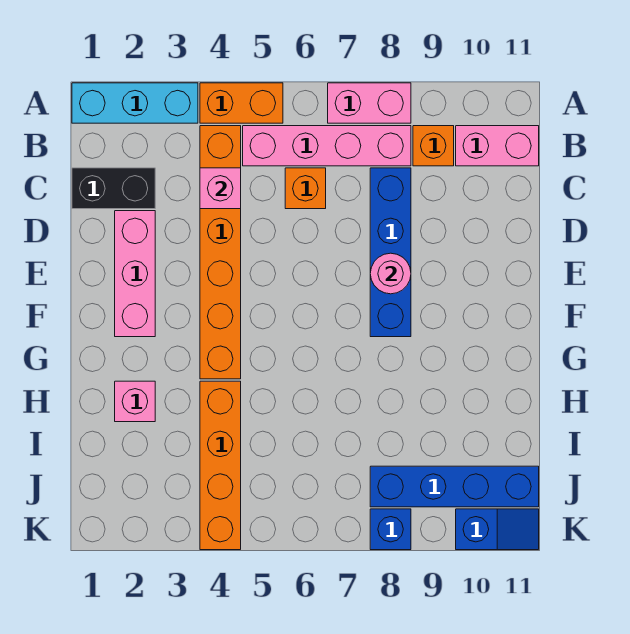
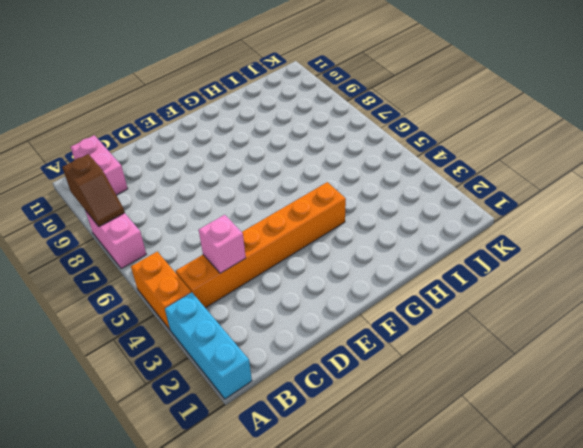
brown 1x2 slope [62,154,125,226] -> none
none -> pink 1x4 brick [243,126,411,166]
none -> orange 1x1 brick [413,126,454,166]
none -> black 1x2 brick [72,168,155,209]

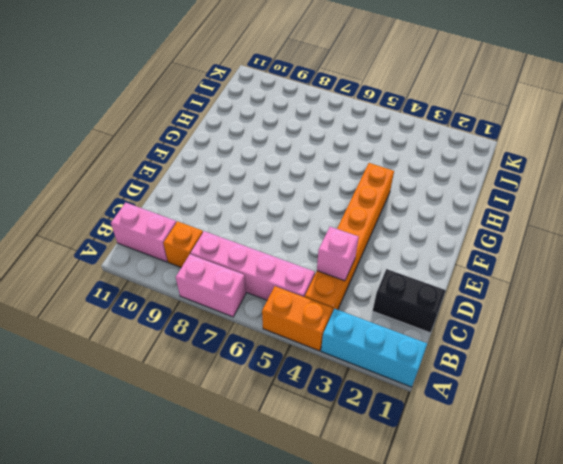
none -> orange 1x1 brick [285,168,326,209]
none -> blue 1x4 brick [370,168,411,337]
none -> pink 1x3 brick [115,211,155,337]

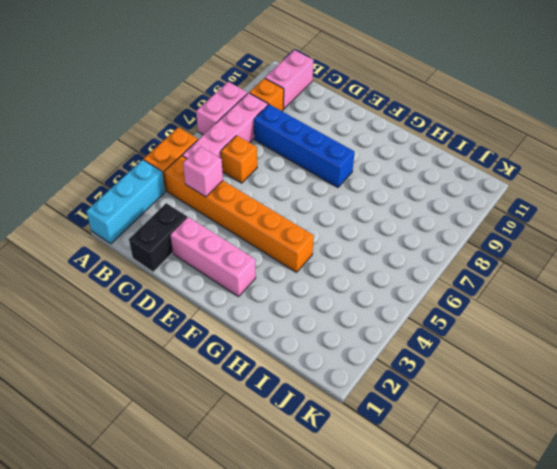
none -> pink 1x1 brick [115,381,155,422]
none -> orange 1x4 brick [200,381,241,550]
none -> blue 1x4 brick [370,466,539,507]

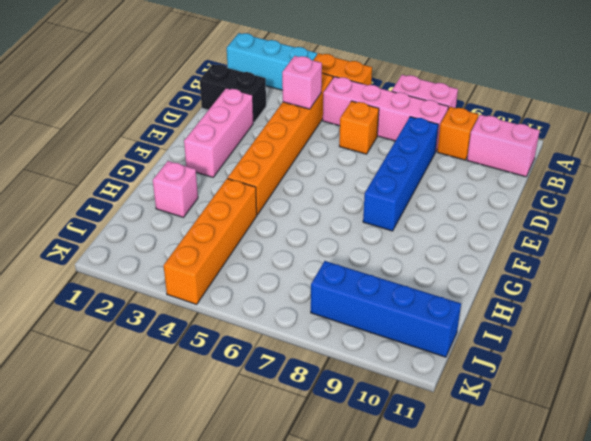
none -> blue 1x1 brick [370,509,411,550]
none -> blue 1x2 slope [456,509,539,550]
none -> pink 1x1 round brick [370,253,411,294]

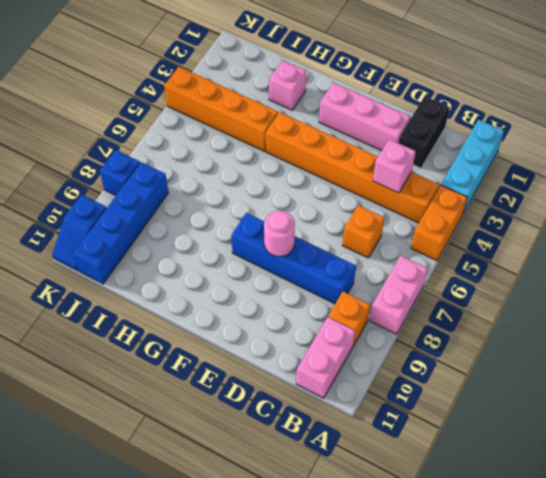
none -> pink 1x4 brick [243,126,411,166]

